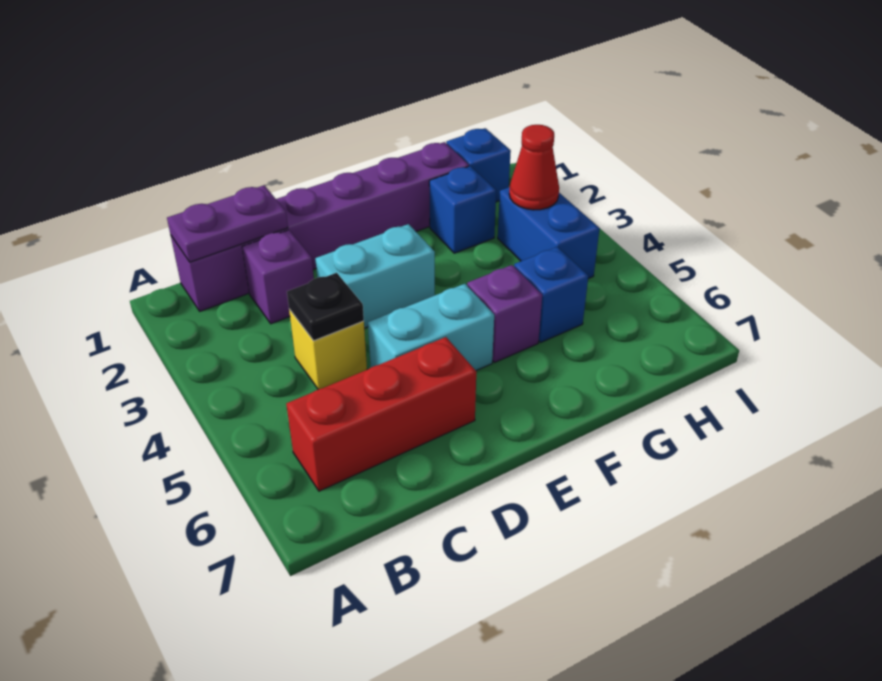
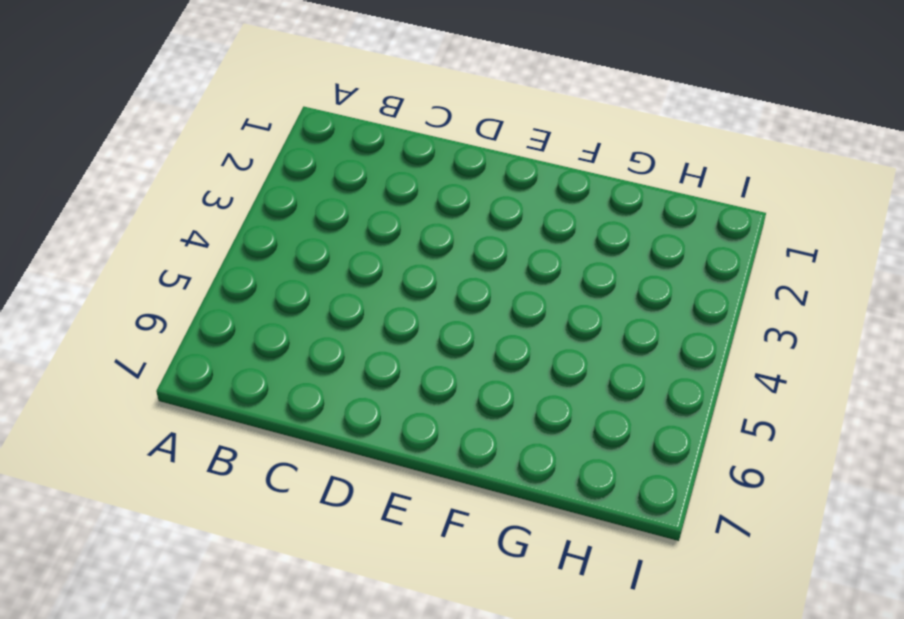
none -> purple 1x6 brick [171,142,469,311]
none -> red 1x3 brick [286,337,476,491]
none -> purple 1x1 brick [242,230,314,324]

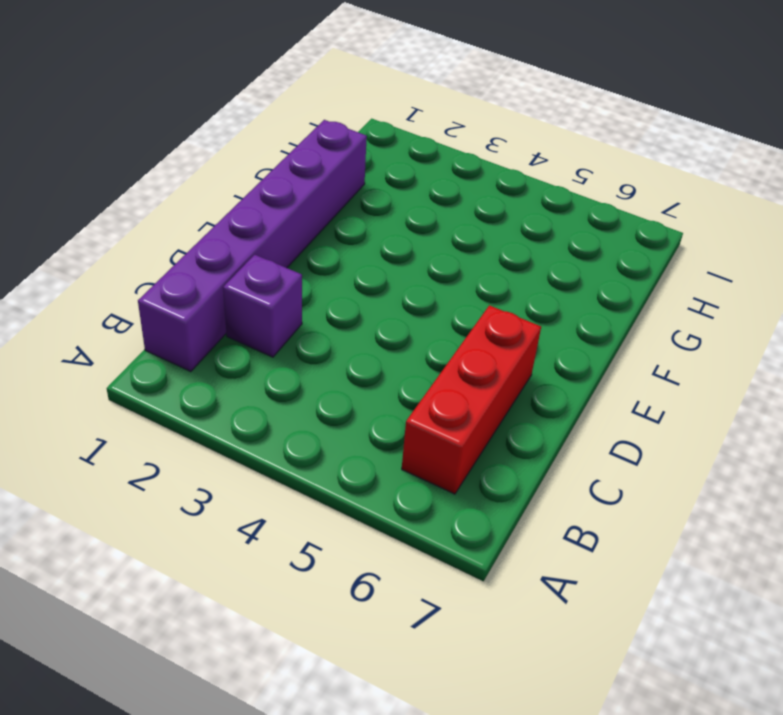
none -> yellow 1x1 brick [289,309,367,389]
none -> cyan 1x2 brick [315,224,435,328]
none -> cyan 1x2 brick [368,284,494,371]

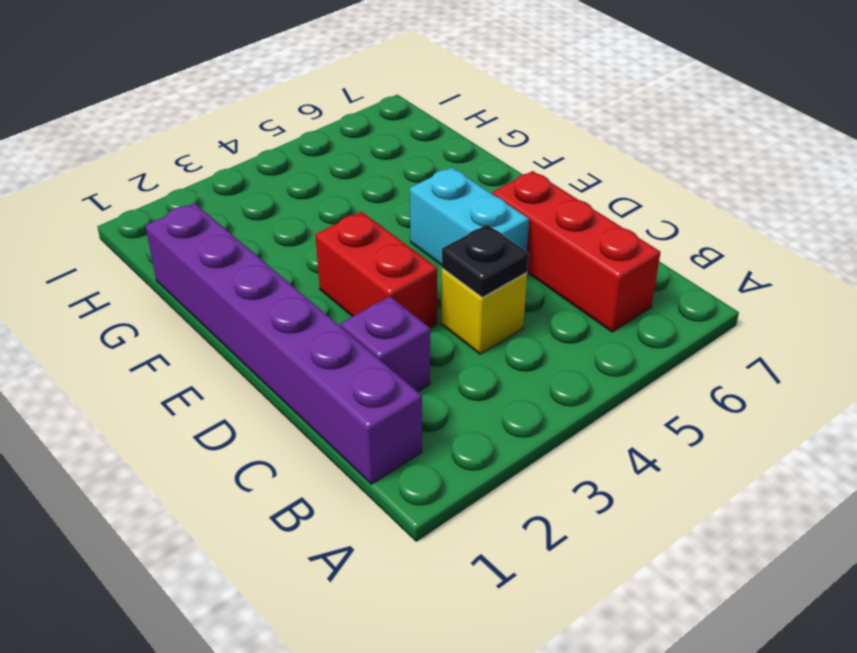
red 1x2 brick [315,212,437,328] -> cyan 1x2 brick [315,224,435,328]
none -> purple 1x1 brick [467,265,542,363]
none -> blue 1x1 brick [429,166,496,253]
none -> blue 1x1 brick [514,247,588,343]

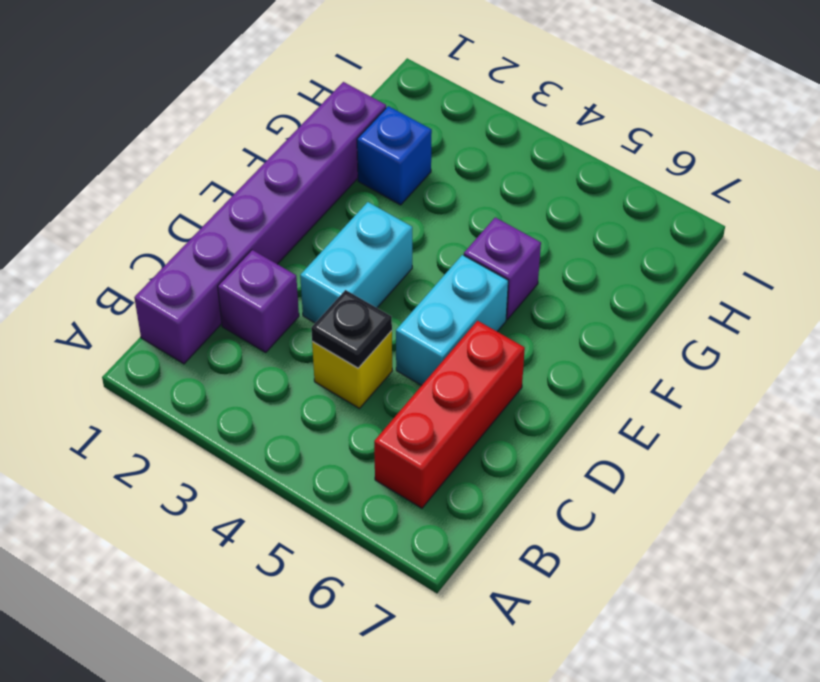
none -> blue 1x1 brick [514,247,588,343]
none -> blue 1x1 brick [446,128,511,202]
none -> blue 1x2 brick [498,187,600,279]

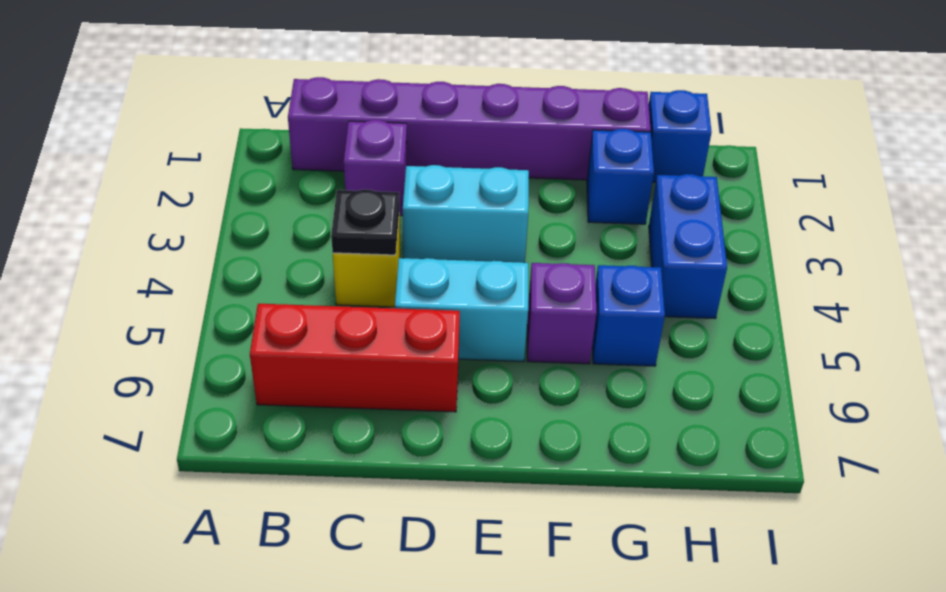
none -> purple 1x2 plate [167,185,288,262]
none -> red 1x1 cone [509,125,559,210]

